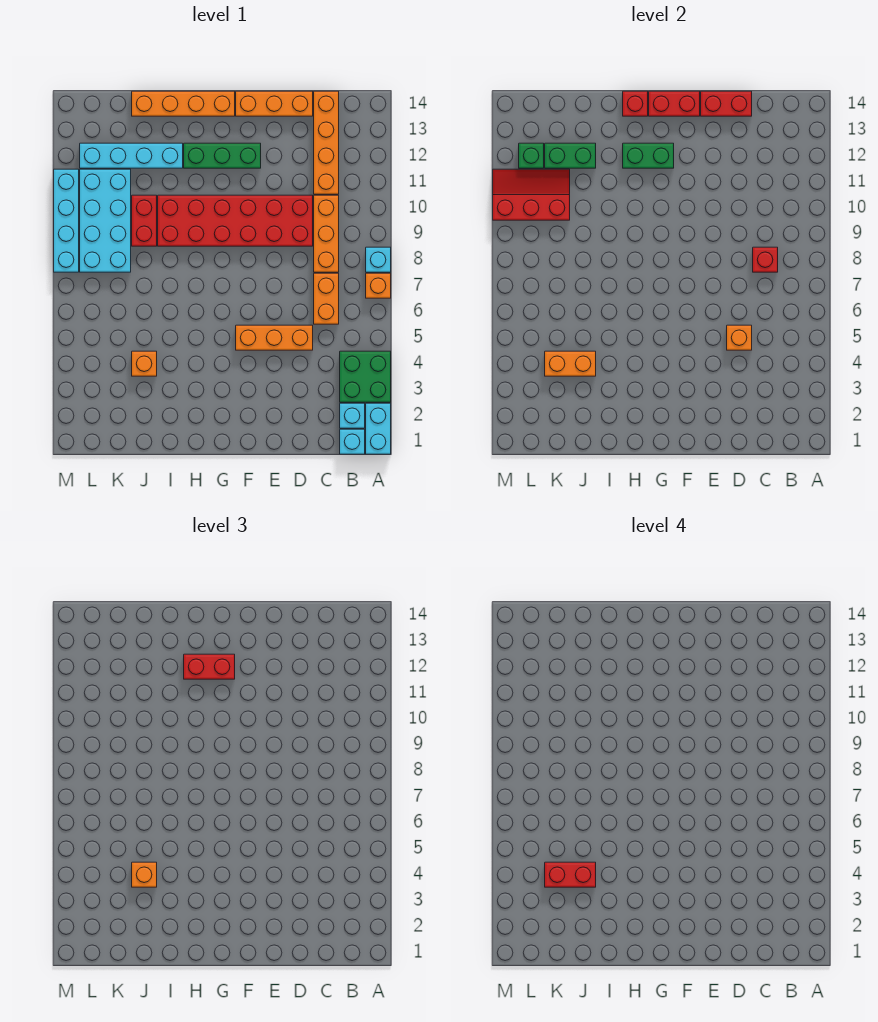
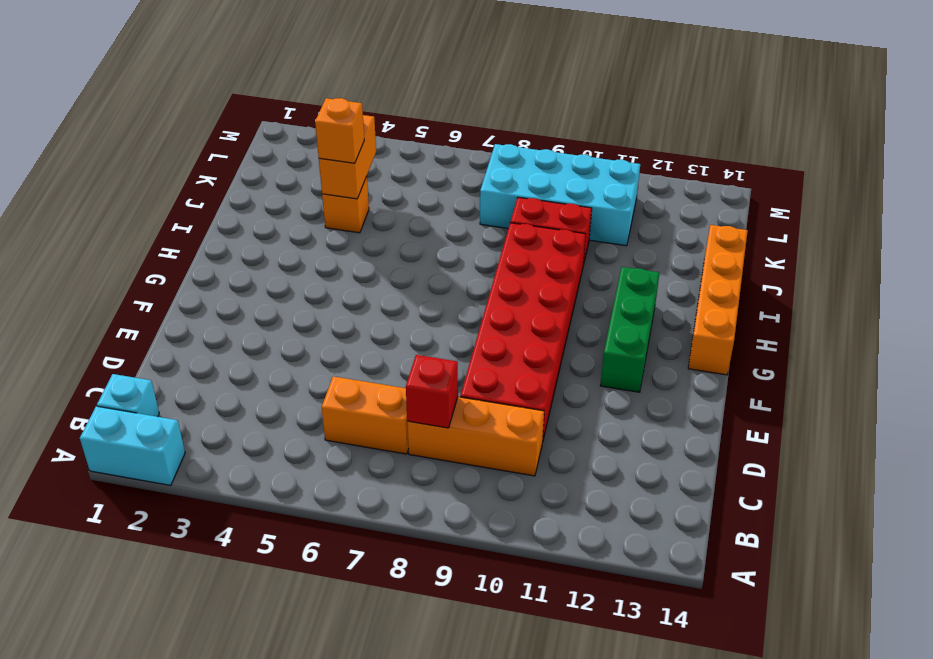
none -> green 2x2 brick [340,351,391,402]
none -> orange 1x1 brick [366,273,391,298]
none -> cyan 1x1 brick [366,247,391,272]
none -> cyan 1x1 brick [340,403,365,428]

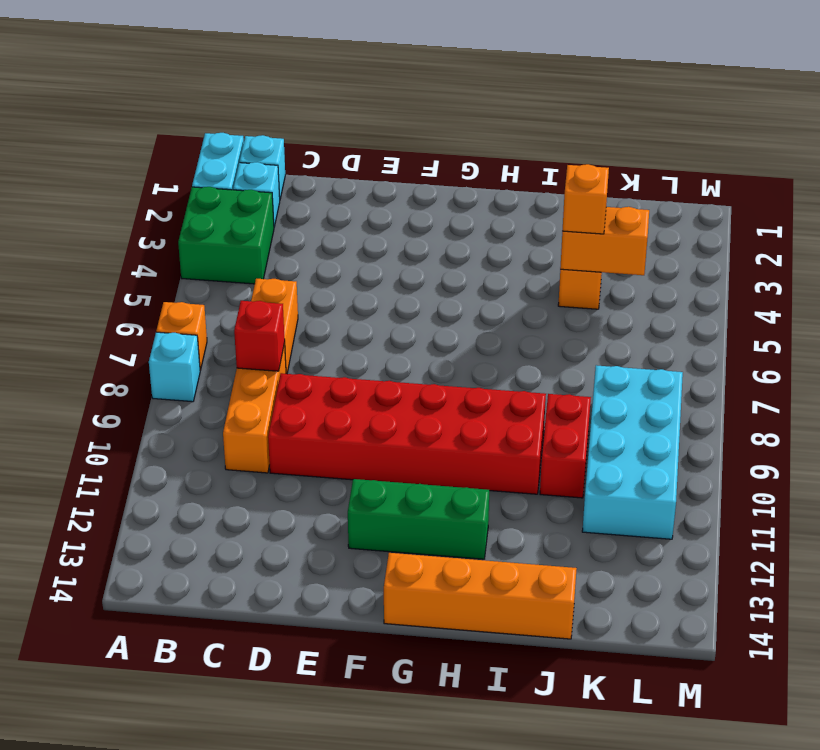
none -> orange 1x4 brick [314,91,339,194]
none -> orange 1x3 brick [236,325,313,350]
none -> orange 1x3 brick [236,91,313,116]
none -> cyan 1x4 brick [80,143,183,168]

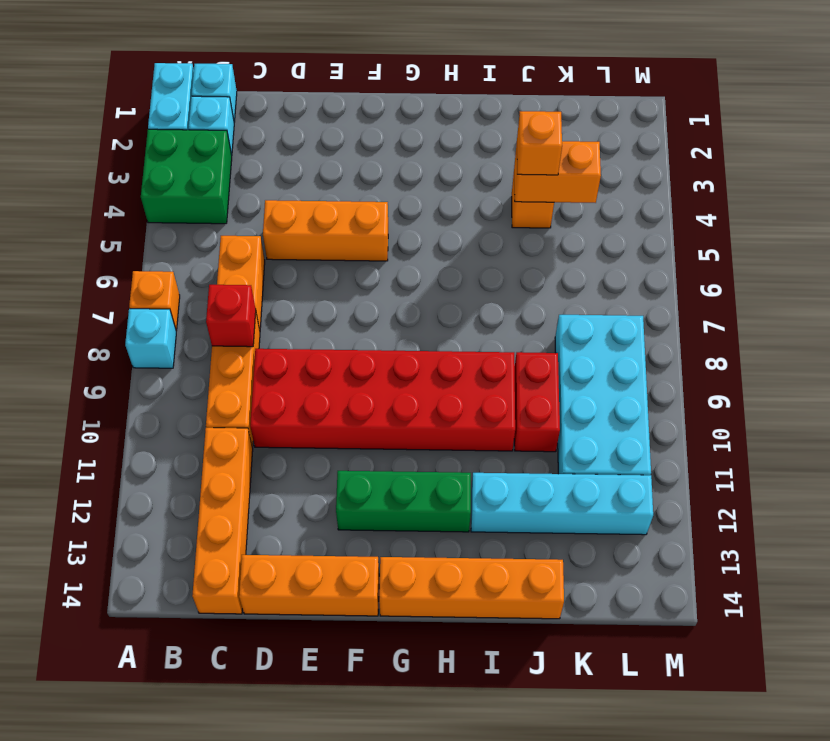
none -> cyan 1x4 brick [54,169,79,272]
none -> orange 1x1 brick [727,325,752,350]
none -> red 1x2 brick [701,91,752,116]
none -> red 1x2 brick [649,91,700,116]

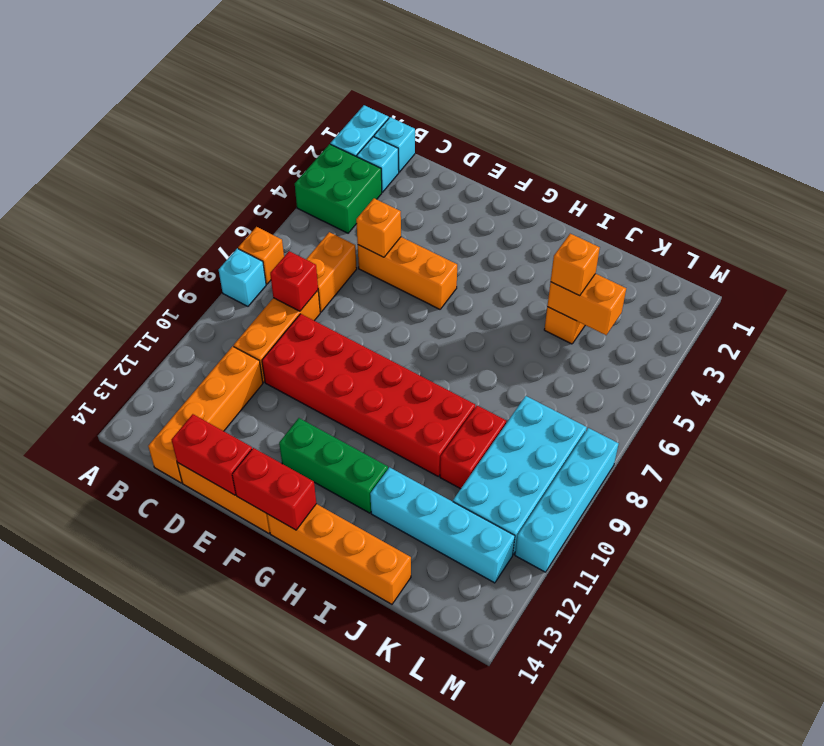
none -> green 1x2 brick [623,143,674,168]
none -> red 1x1 brick [623,91,648,116]
none -> green 1x2 brick [545,143,596,168]
none -> red 2x3 slope [493,169,570,220]

